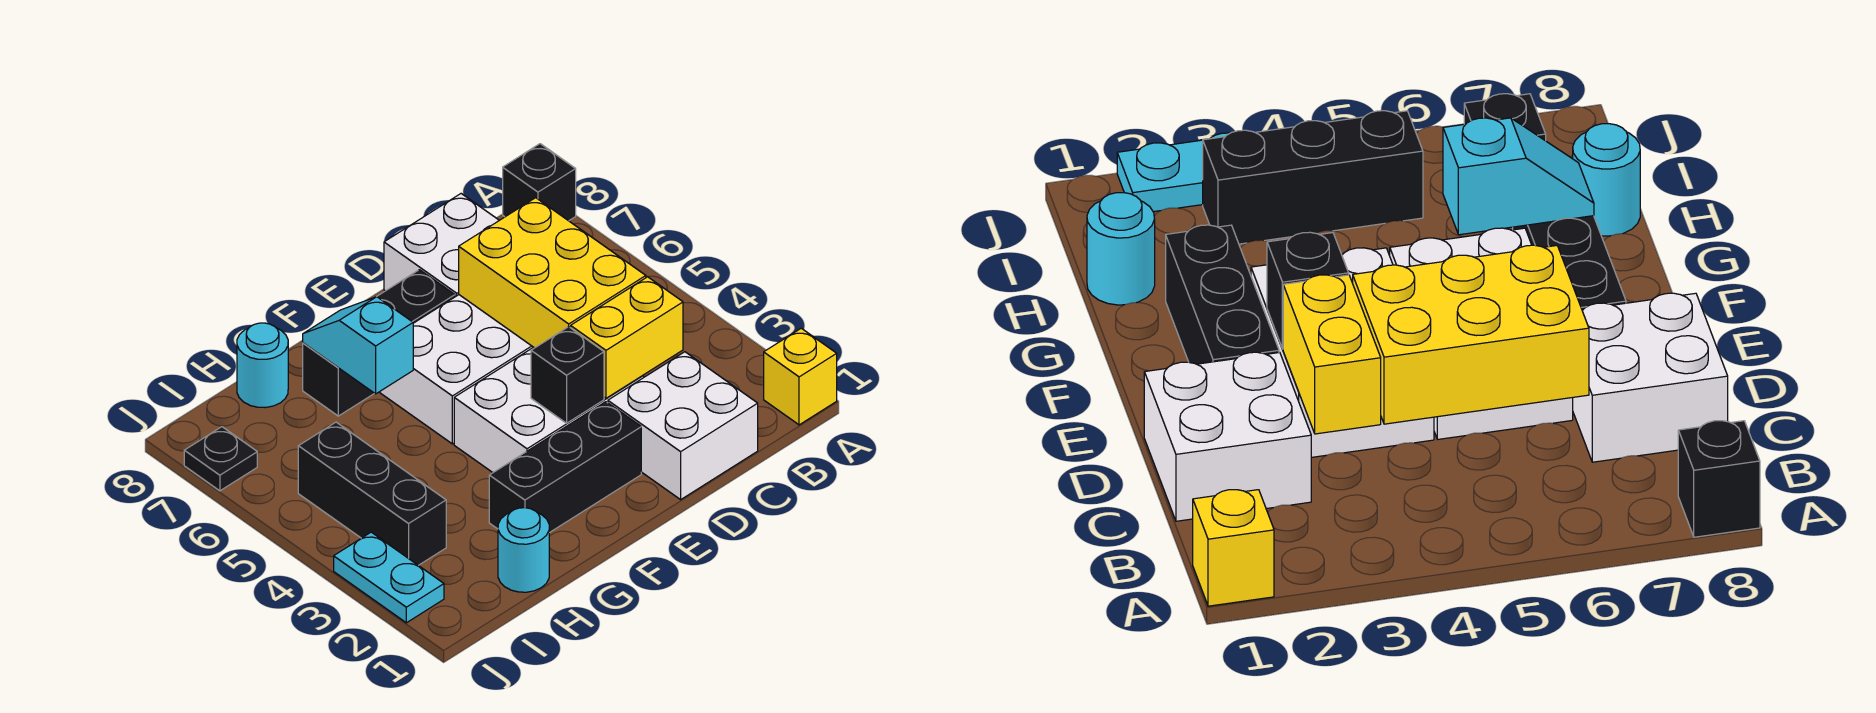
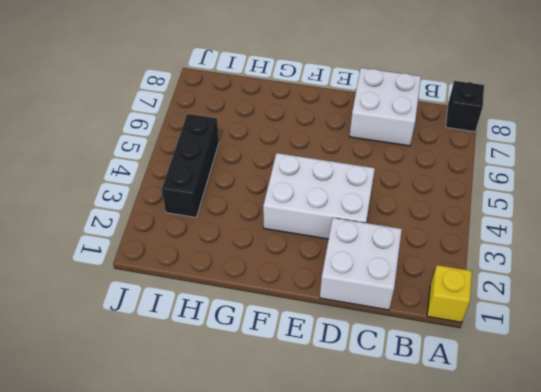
none -> white 2x3 brick [380,295,533,444]
none -> black 1x3 brick [489,402,641,533]
none -> black 1x3 brick [303,270,455,416]

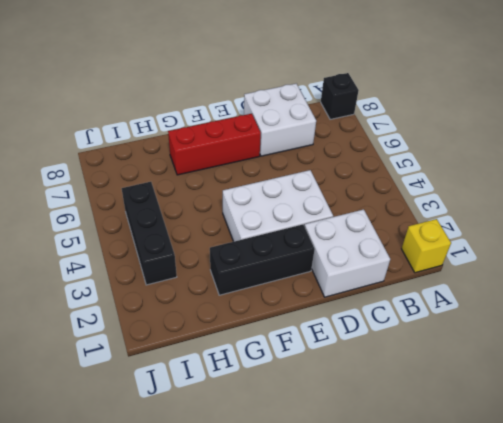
red 1x3 brick [168,114,261,175] -> black 1x3 brick [303,270,455,416]
none -> white 2x3 brick [380,295,533,444]
none -> cyan 1x1 round brick [498,508,549,592]
none -> cyan 1x1 round brick [237,323,288,408]

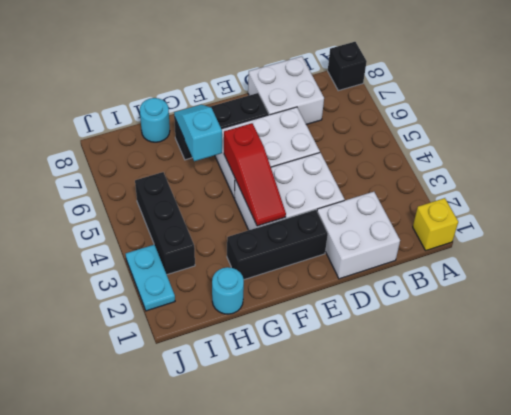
red 1x3 slope [224,123,286,226] -> none
none -> black 1x1 plate [184,427,257,491]
none -> yellow 1x2 brick [571,277,683,398]
none -> yellow 2x3 brick [459,198,646,348]

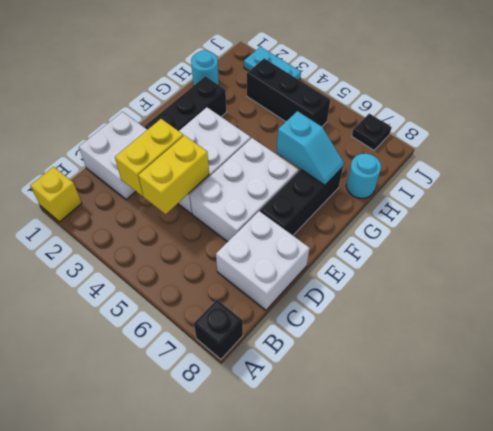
yellow 1x2 brick [138,135,209,214] -> yellow 2x3 brick [459,198,646,348]
none -> black 1x1 brick [531,327,604,423]

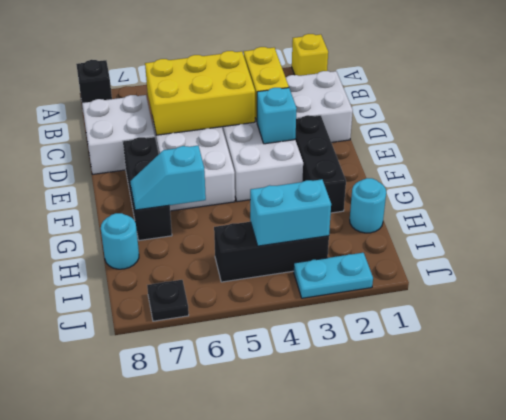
cyan 1x1 brick [257,88,297,144] -> black 1x1 brick [531,327,604,423]
cyan 1x2 brick [250,179,331,246] -> none

